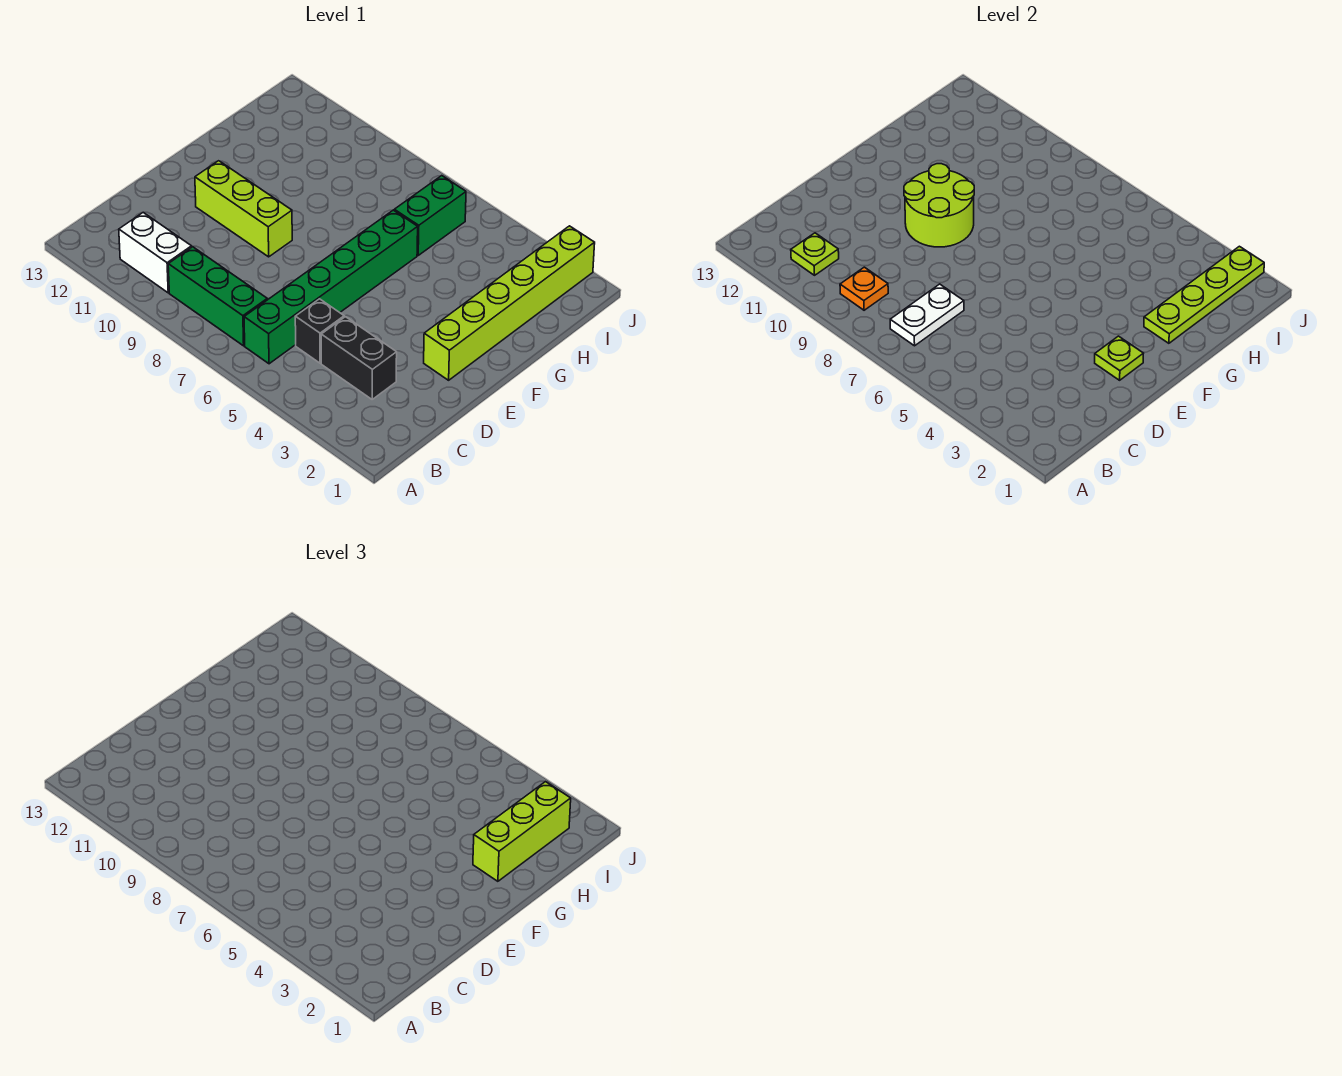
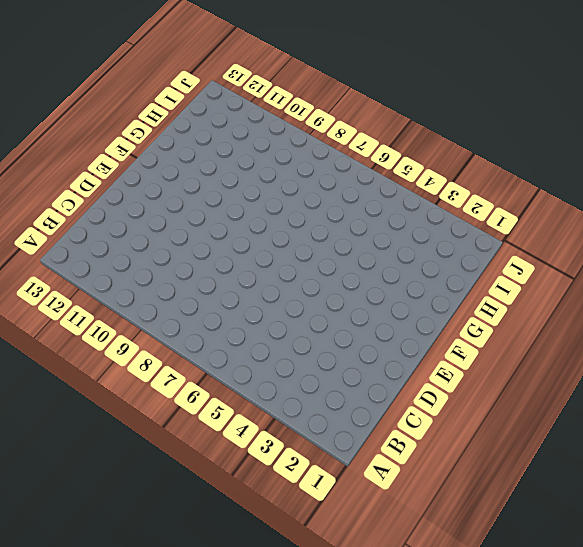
none -> green 1x6 brick [244,210,418,364]
none -> green 1x3 brick [168,247,267,346]
none -> white 1x2 brick [119,212,192,293]

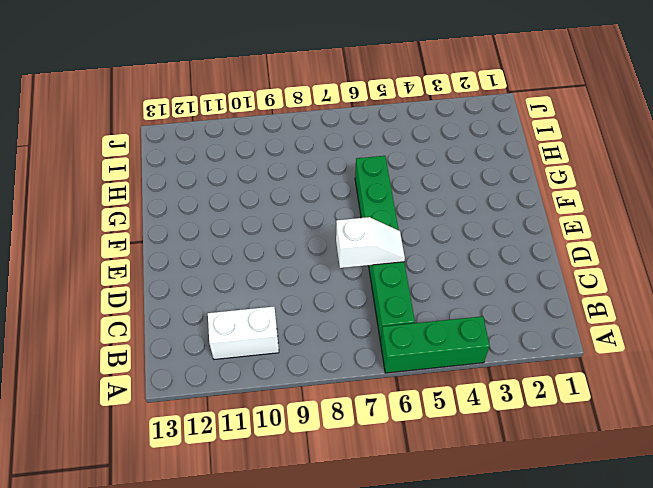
green 1x3 brick [381,316,490,373] -> green 1x3 brick moved to [168,247,267,346]
white 1x2 slope [336,217,405,268] -> none
none -> black 1x2 brick [321,317,397,399]
none -> black 1x1 brick [295,299,344,363]
none -> lime 1x6 brick [424,226,595,380]

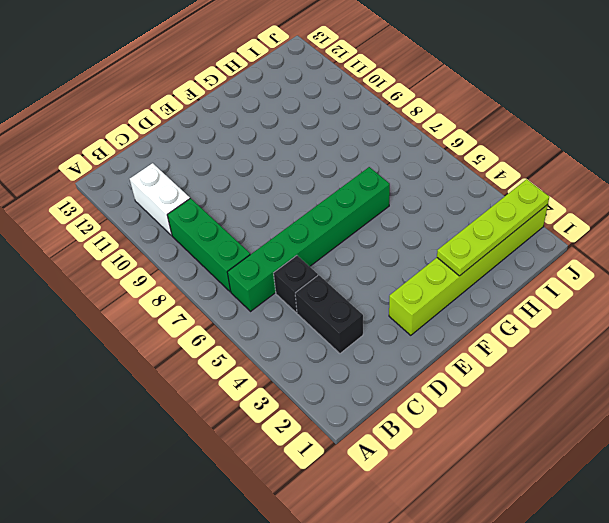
none -> lime 1x3 brick [195,161,292,257]
none -> green 1x2 brick [394,176,466,255]
none -> white 1x2 plate [890,284,964,346]

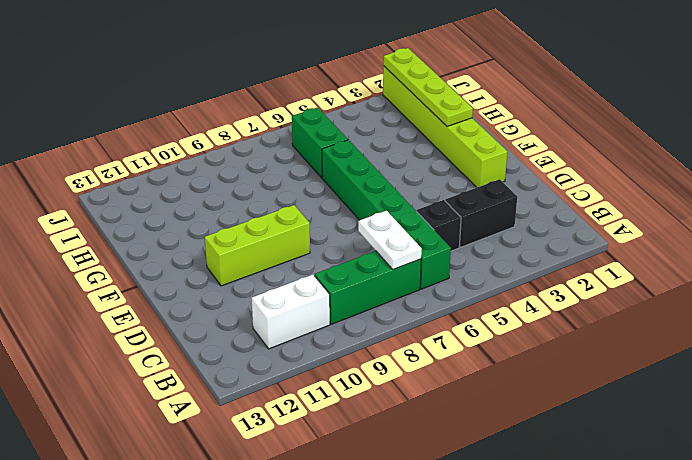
none -> orange 1x1 plate [840,267,888,310]
none -> lime 1x1 plate [791,233,839,275]
none -> lime 1x1 plate [1095,336,1144,380]

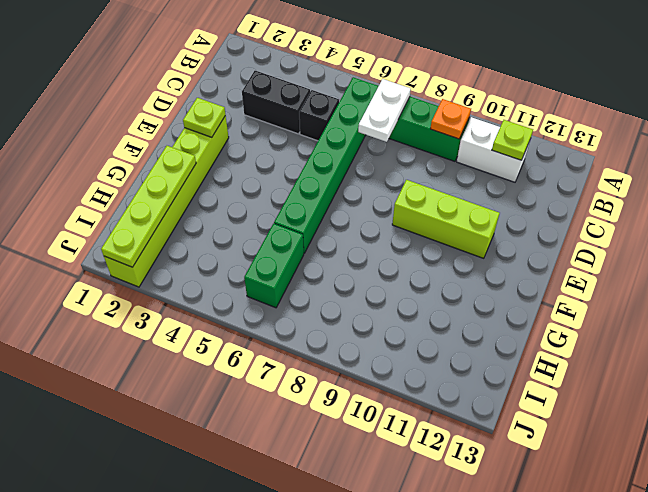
none -> lime 2x2 round brick [904,164,974,247]
none -> lime 1x3 brick [473,782,571,881]

